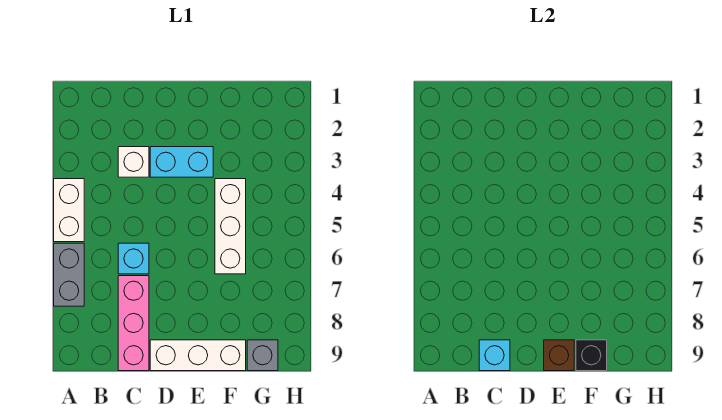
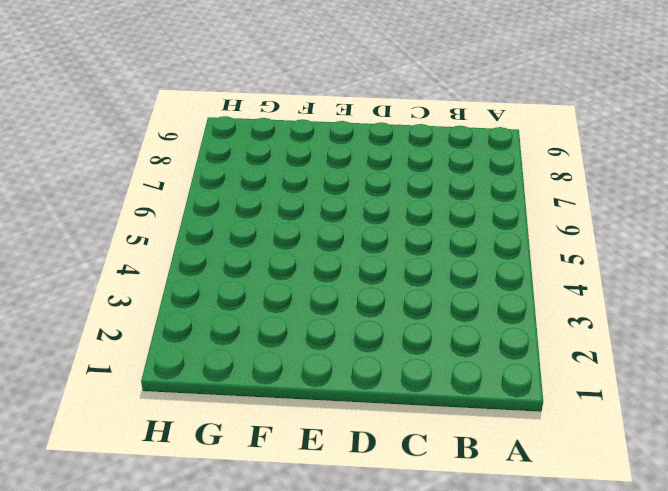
none -> white 1x2 brick [54,179,84,242]
none -> grey 1x2 brick [54,243,84,306]
none -> white 1x1 brick [118,147,149,177]

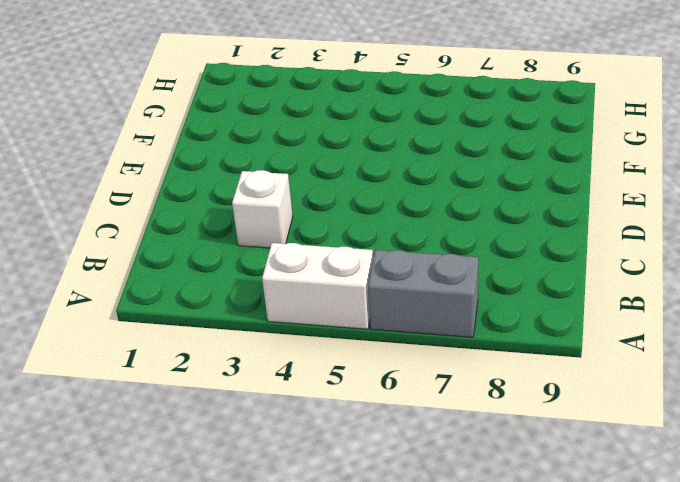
none -> cyan 1x1 brick [118,243,149,274]
none -> pink 1x3 brick [118,276,149,371]
none -> cyan 1x2 brick [150,147,213,177]

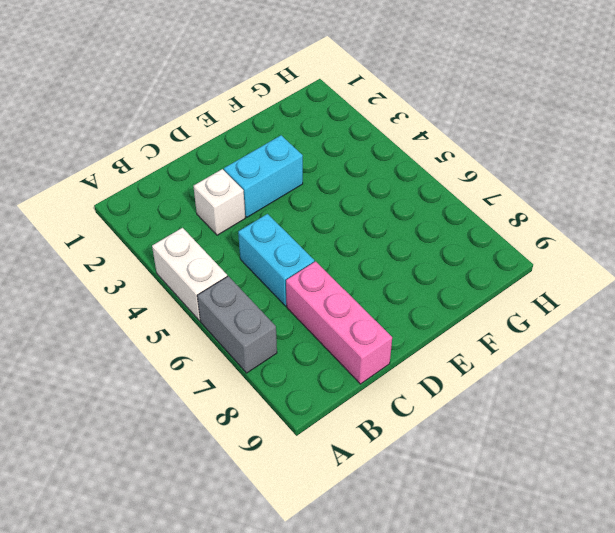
cyan 1x2 brick [238,214,314,306] -> cyan 1x1 brick [118,243,149,274]
none -> white 1x3 brick [150,340,246,371]
none -> white 1x3 brick [215,179,246,274]
none -> grey 1x1 brick [247,340,278,371]

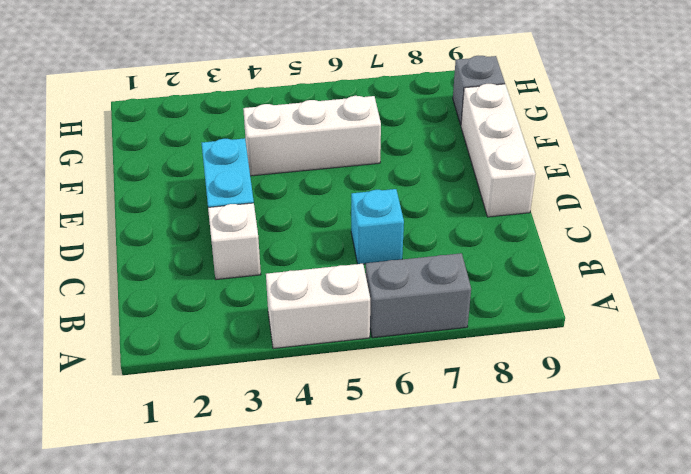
none -> pink 1x3 brick [118,276,149,371]
none -> cyan 1x1 brick [479,340,510,371]
none -> brown 1x1 brick [544,340,574,371]

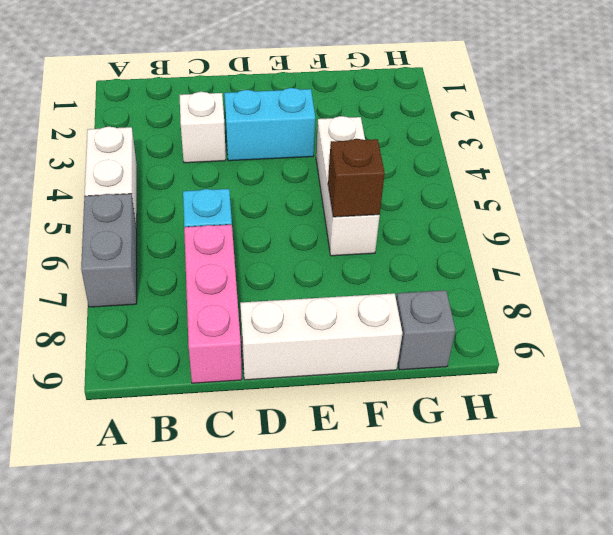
brown 1x1 brick [328,139,385,217] -> brown 1x1 brick moved to [544,340,574,371]
none -> cyan 1x1 brick [479,340,510,371]
none -> black 1x1 brick [576,340,607,371]

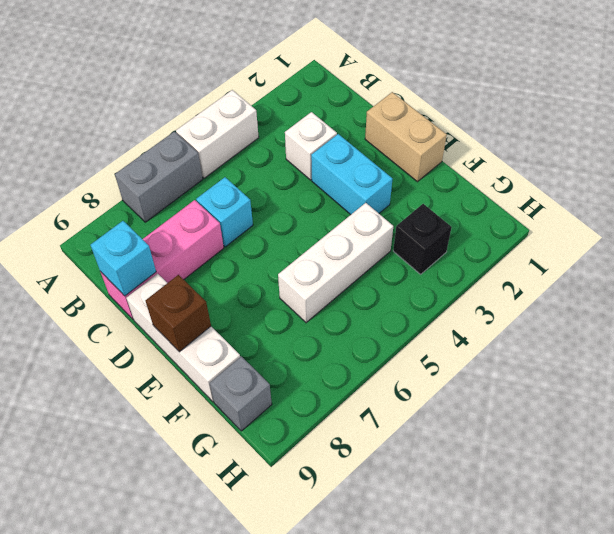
tan 1x2 brick [365,92,447,182] -> none
black 1x1 brick [393,204,452,274] -> black 1x1 brick moved to [576,340,607,371]

